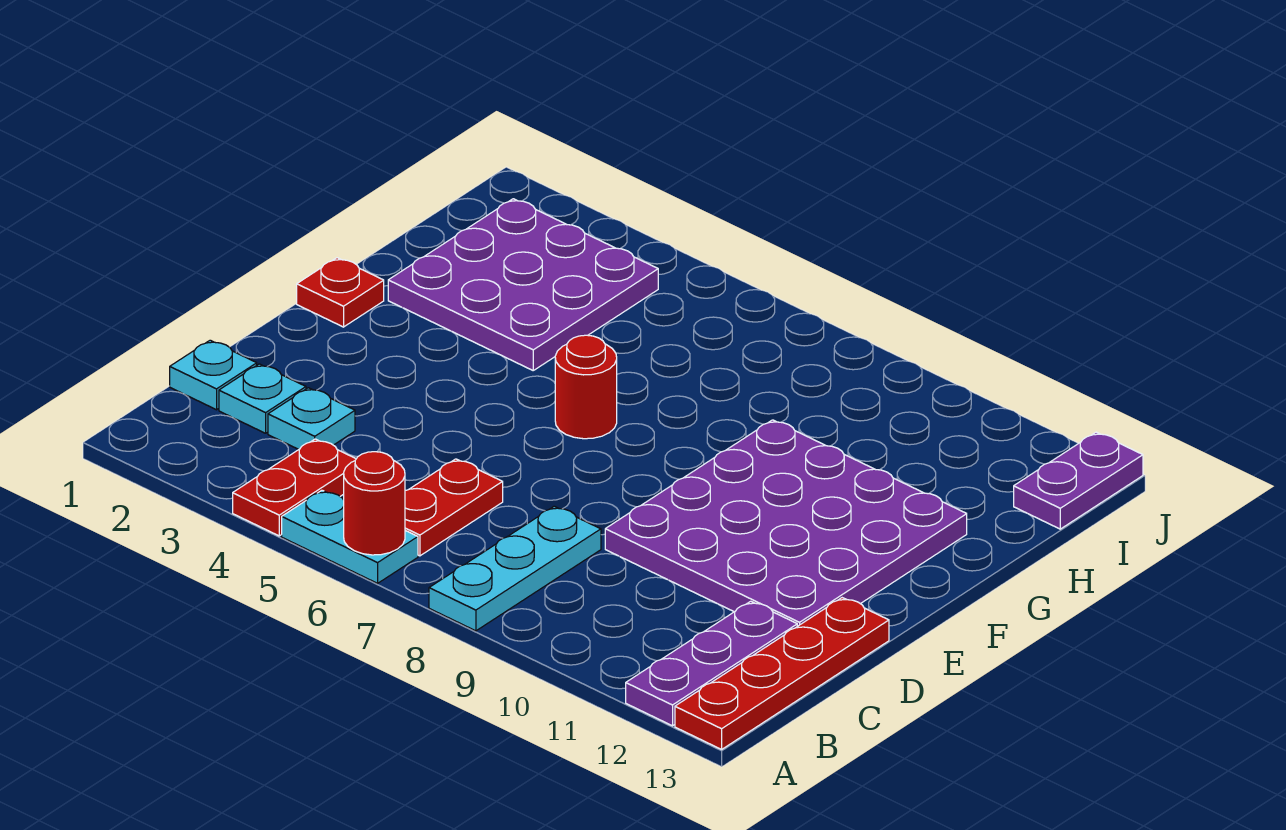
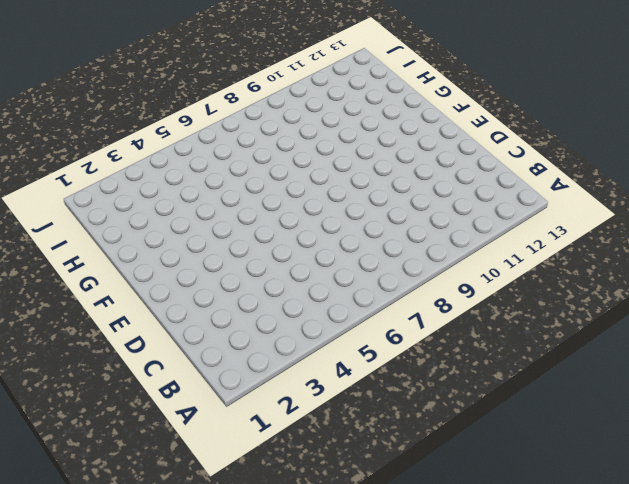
none -> red 1x2 plate [233,439,356,536]
none -> cyan 1x2 plate [282,490,418,583]
none -> cyan 1x3 plate [429,506,601,631]

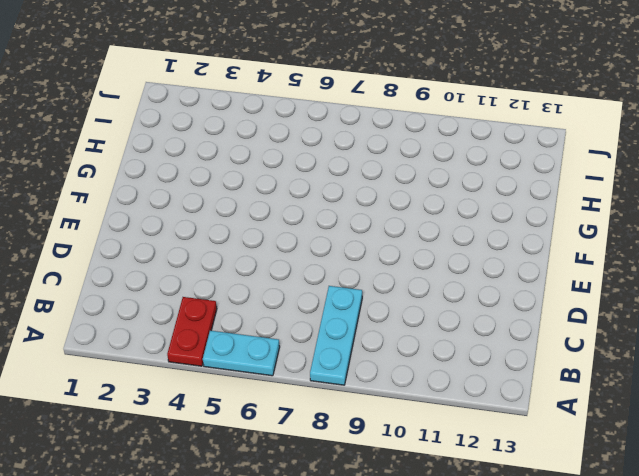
none -> purple 1x3 plate [626,601,797,726]
none -> red 1x4 plate [675,598,889,749]
none -> red 1x2 plate [405,459,503,556]

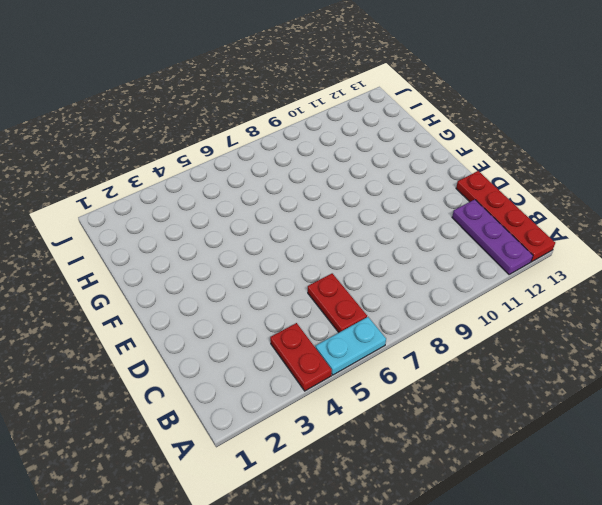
none -> cyan 1x3 plate [429,506,601,631]
none -> cyan 1x1 plate [170,340,257,410]
none -> cyan 1x1 plate [219,364,306,433]

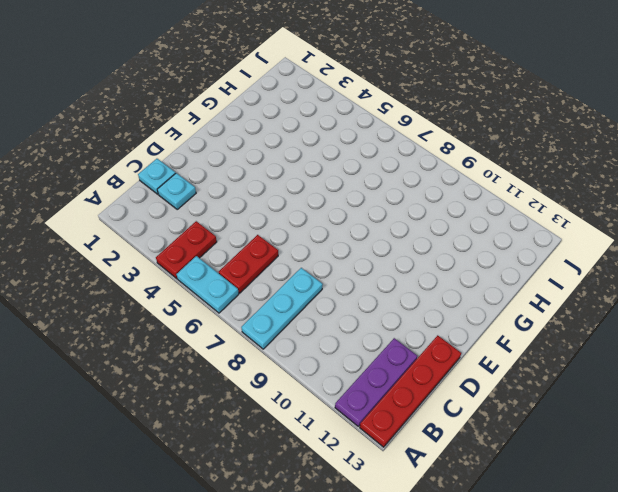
none -> cyan 1x1 plate [268,388,355,450]
none -> purple 4x4 plate [605,420,967,626]
none -> red 1x1 plate [297,258,384,327]

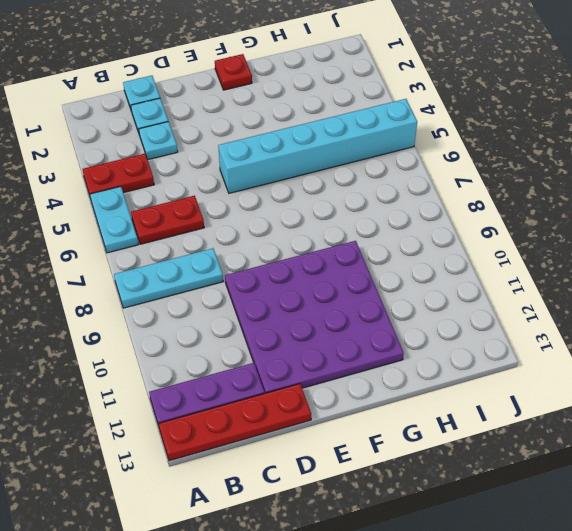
cyan 1x6 brick [218,99,417,193] -> none
none -> red 1x1 round brick [555,335,617,439]
none -> purple 3x3 plate [388,199,658,370]
none -> purple 1x2 plate [1014,432,1143,529]

